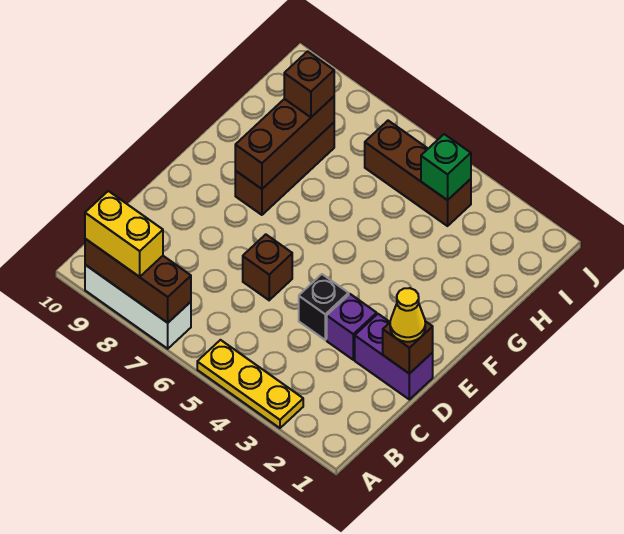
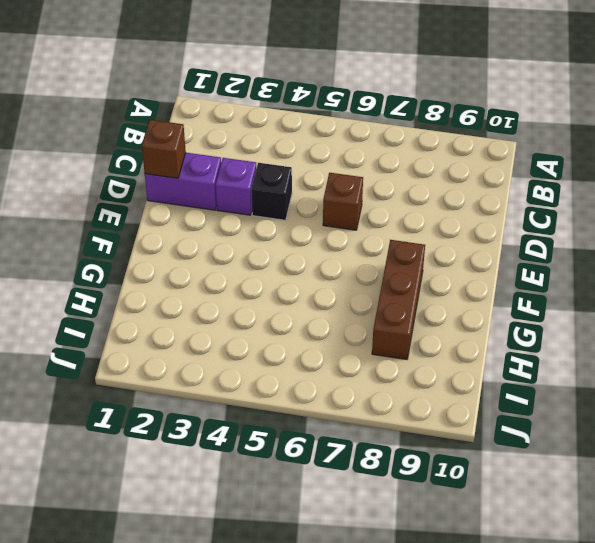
none -> yellow 1x3 plate [197,340,303,428]
none -> white 1x3 brick [85,265,191,349]
none -> brown 1x3 brick [365,121,471,226]

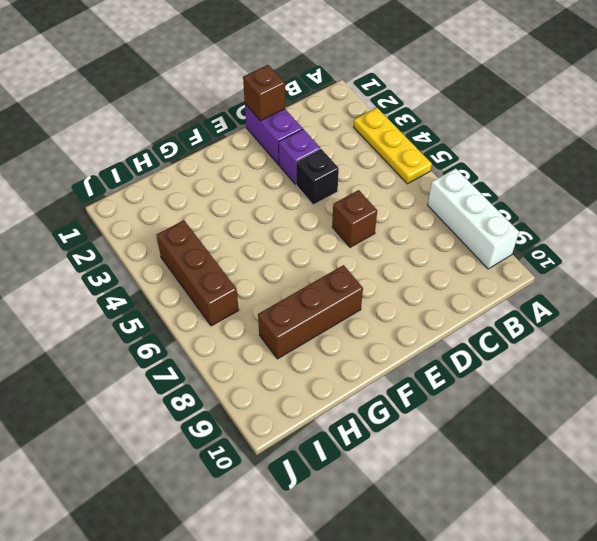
none -> brown 1x3 brick [85,239,191,323]
none -> brown 1x3 brick [235,97,334,189]
none -> green 1x1 brick [421,134,471,200]

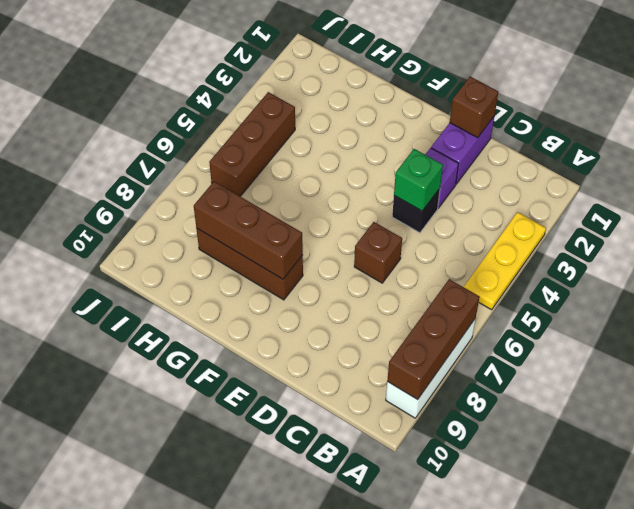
green 1x1 brick [394,149,443,211] -> green 1x1 brick moved to [421,134,471,200]
none -> yellow 1x2 brick [85,191,163,277]
none -> yellow 1x1 cone [390,288,425,342]
none -> brown 1x1 brick [284,51,334,117]

